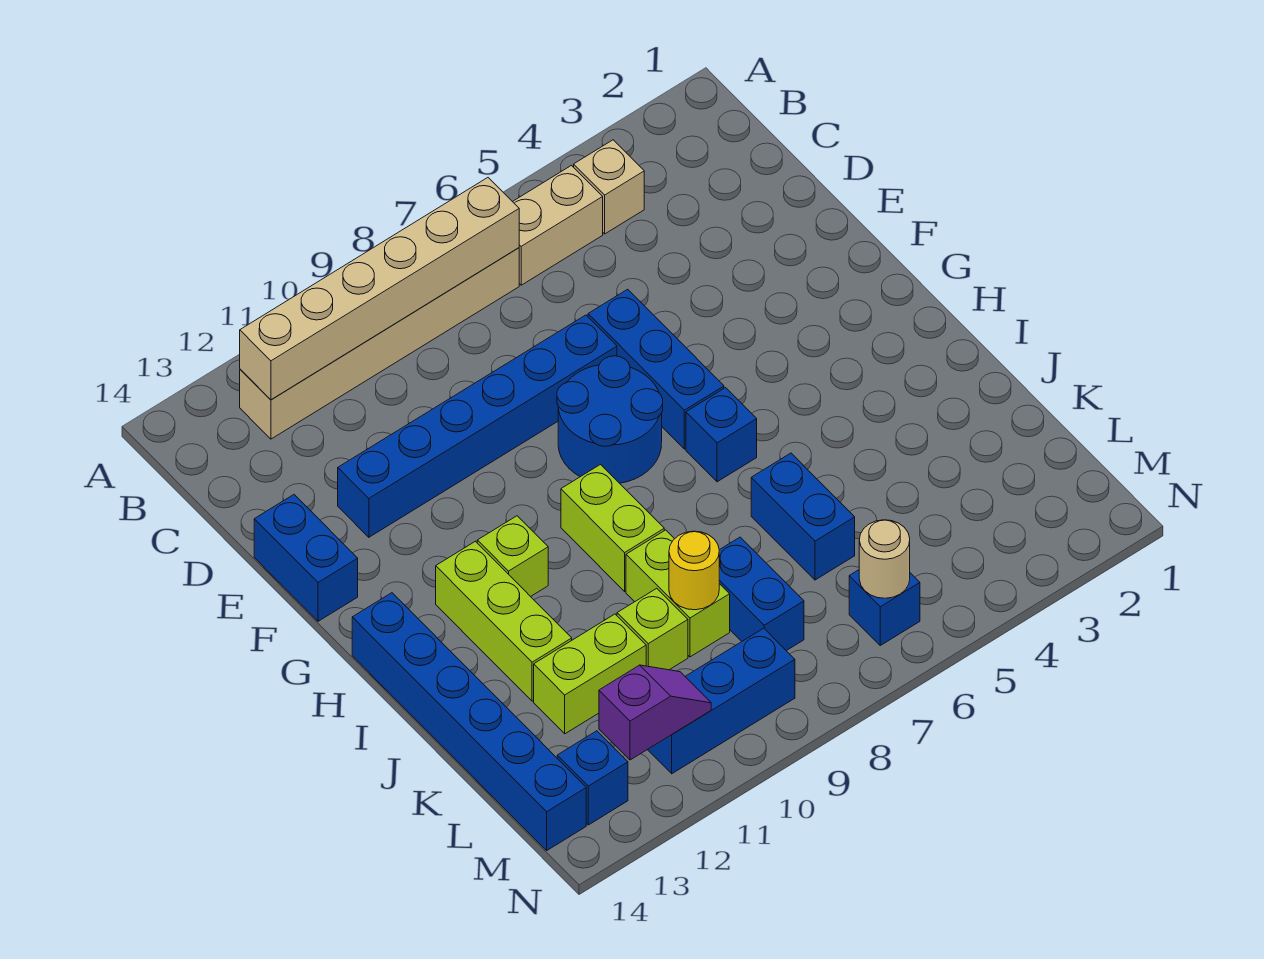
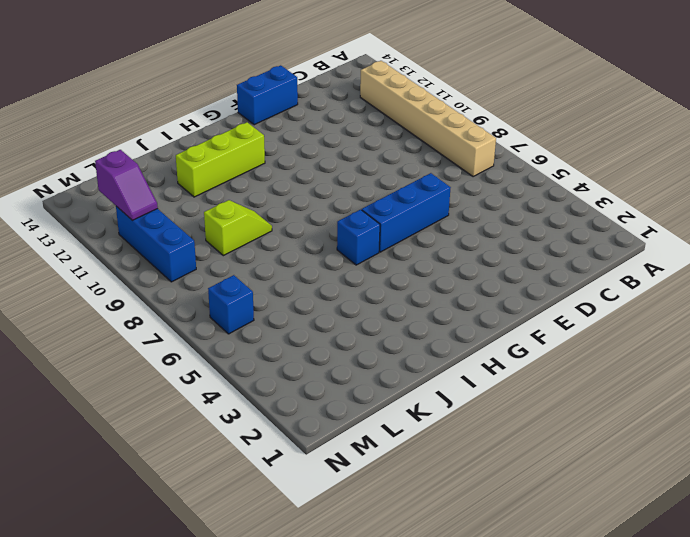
lime 1x2 slope [204,200,272,256] -> lime 1x2 brick [626,530,730,657]
none -> tan 1x1 brick [574,140,644,234]
none -> tan 1x2 brick [513,166,603,285]
none -> blue 1x6 brick [338,315,617,537]

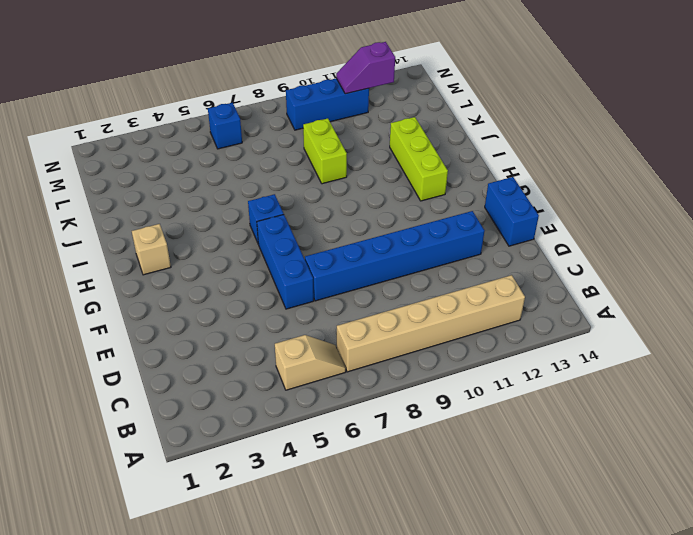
tan 1x2 slope [275,335,346,390] -> tan 1x2 brick [513,166,603,285]
tan 1x1 brick [132,224,171,275] -> tan 1x1 brick moved to [574,140,644,234]
none -> blue 2x2 round brick [557,356,663,483]
none -> lime 1x2 brick [561,465,664,591]
none -> lime 1x1 brick [477,516,548,597]

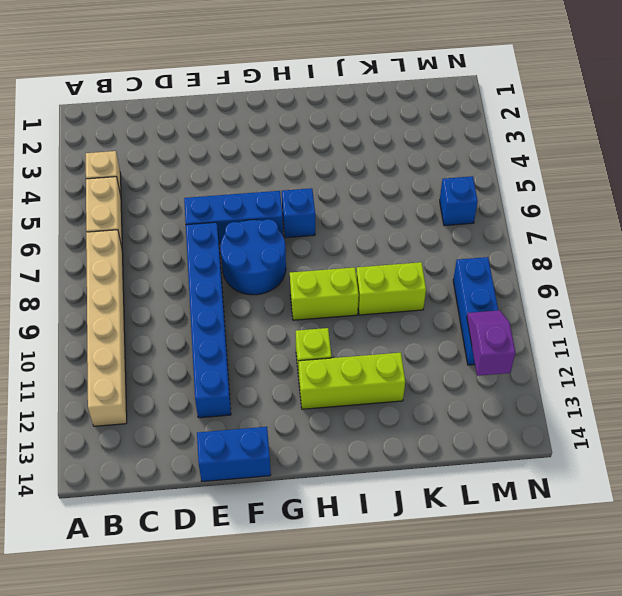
none -> blue 1x6 brick [352,593,586,850]
none -> blue 1x2 brick [751,453,855,580]
none -> blue 1x2 brick [719,537,804,651]

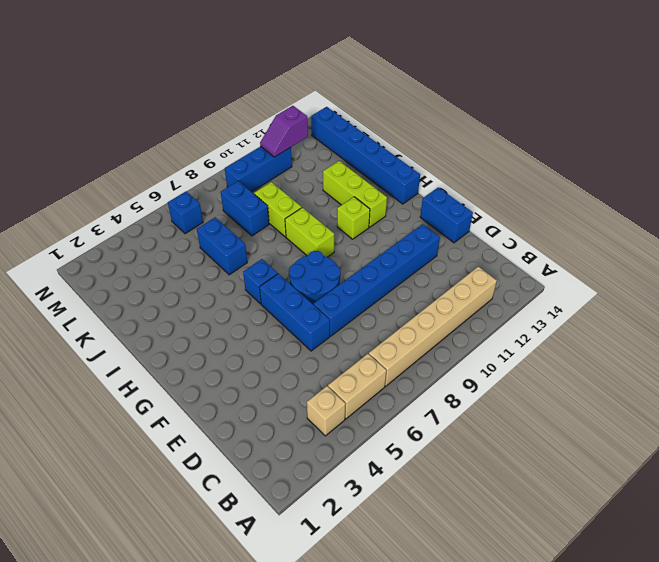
none -> lime 1x1 brick [617,588,688,670]
none -> lime 1x2 brick [534,614,646,734]
none -> blue 1x1 brick [557,731,628,825]

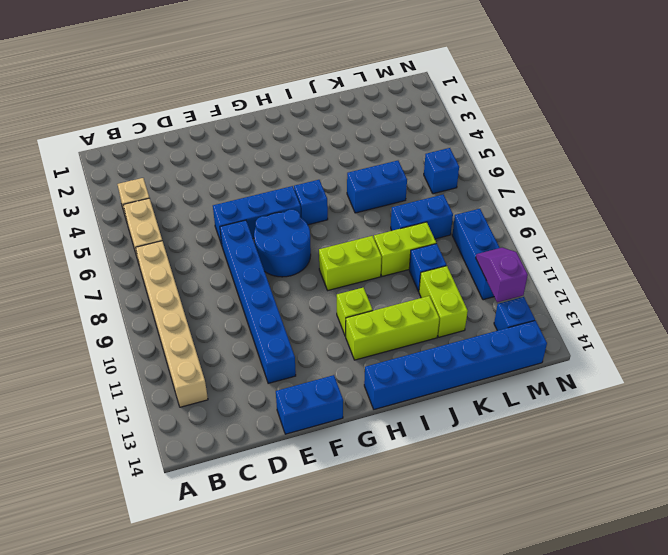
blue 1x1 brick [409,244,446,291] -> lime 1x1 brick [617,588,688,670]
none -> tan 1x6 brick [240,178,519,400]
none -> yellow 1x1 round brick [669,531,719,610]
none -> tan 1x1 round brick [859,520,910,598]

